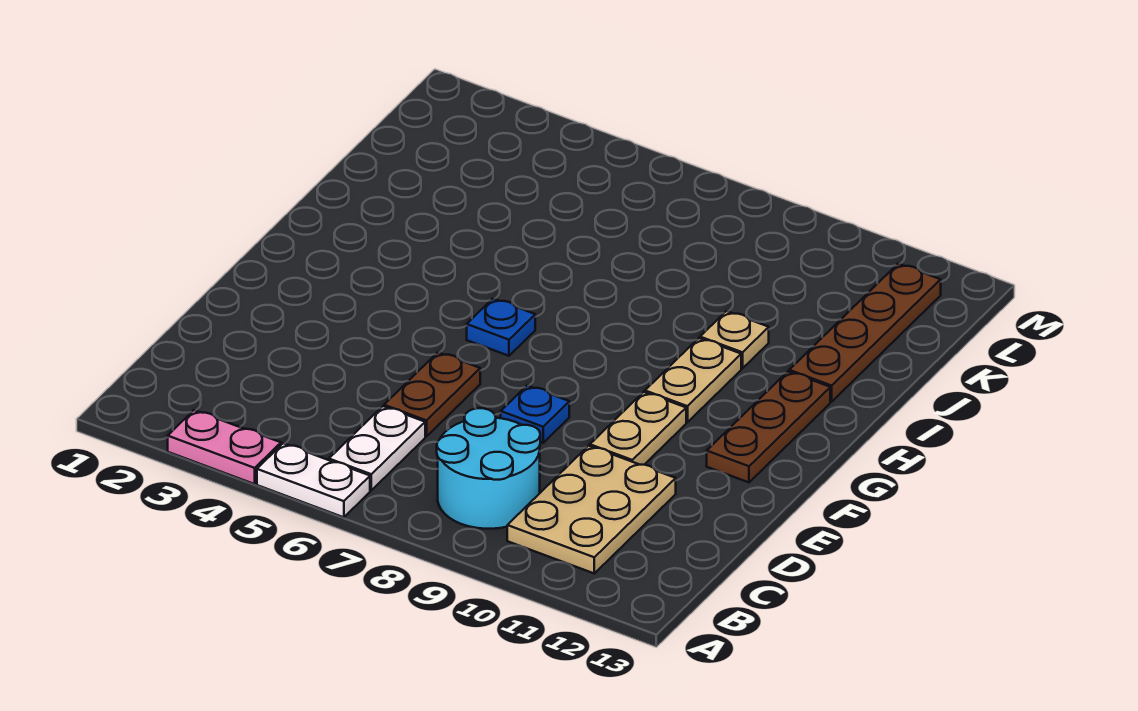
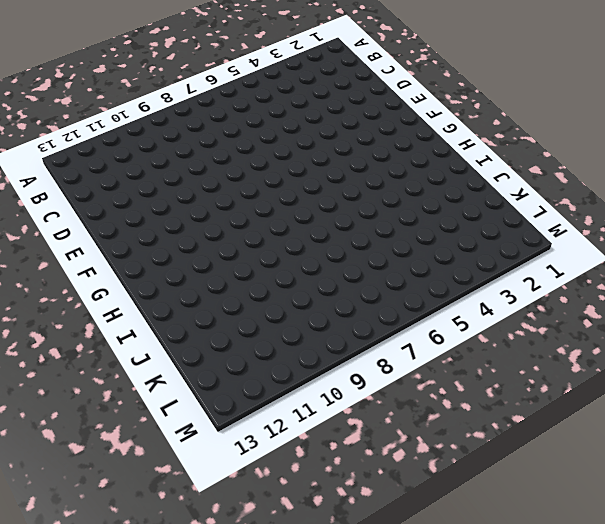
none -> pink 1x2 plate [168,410,281,484]
none -> white 1x2 plate [257,443,370,517]
none -> white 1x2 plate [329,406,425,490]

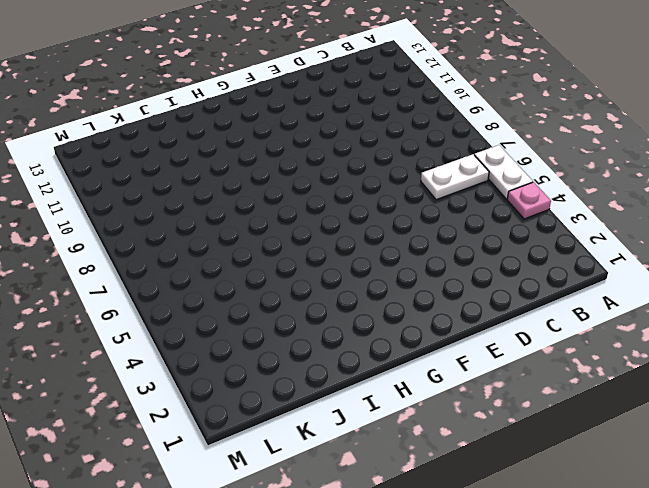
pink 1x1 plate [507,182,551,219] -> pink 1x2 plate [168,410,281,484]
none -> cyan 2x2 round brick [437,408,540,529]
none -> tan 2x3 plate [507,446,676,573]
none -> brown 1x2 plate [384,352,480,437]

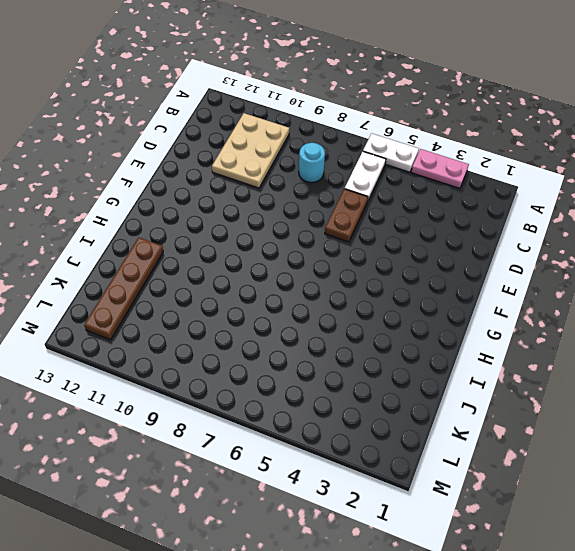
cyan 1x1 round brick [299,143,325,183] -> cyan 2x2 round brick [437,408,540,529]
none -> blue 1x1 plate [501,386,569,443]
none -> tan 1x2 plate [590,392,686,465]
none -> brown 1x3 plate [707,371,830,482]

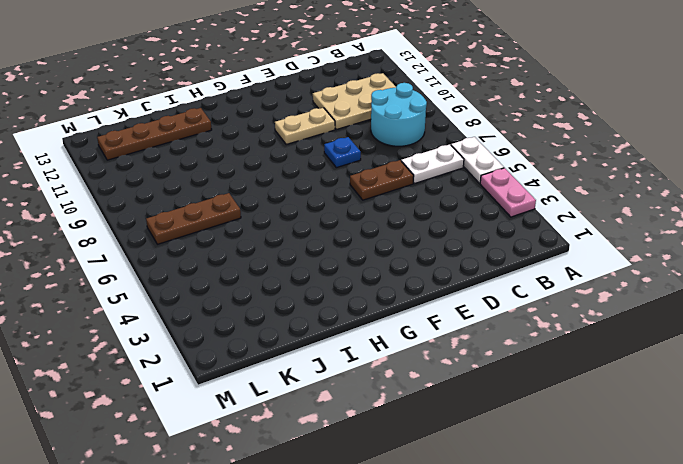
brown 1x3 plate [146,193,241,244] -> brown 1x3 plate moved to [707,371,830,482]
none -> blue 1x1 plate [467,299,535,356]
none -> tan 1x2 plate [645,338,741,422]
none -> tan 1x1 plate [700,311,769,369]

